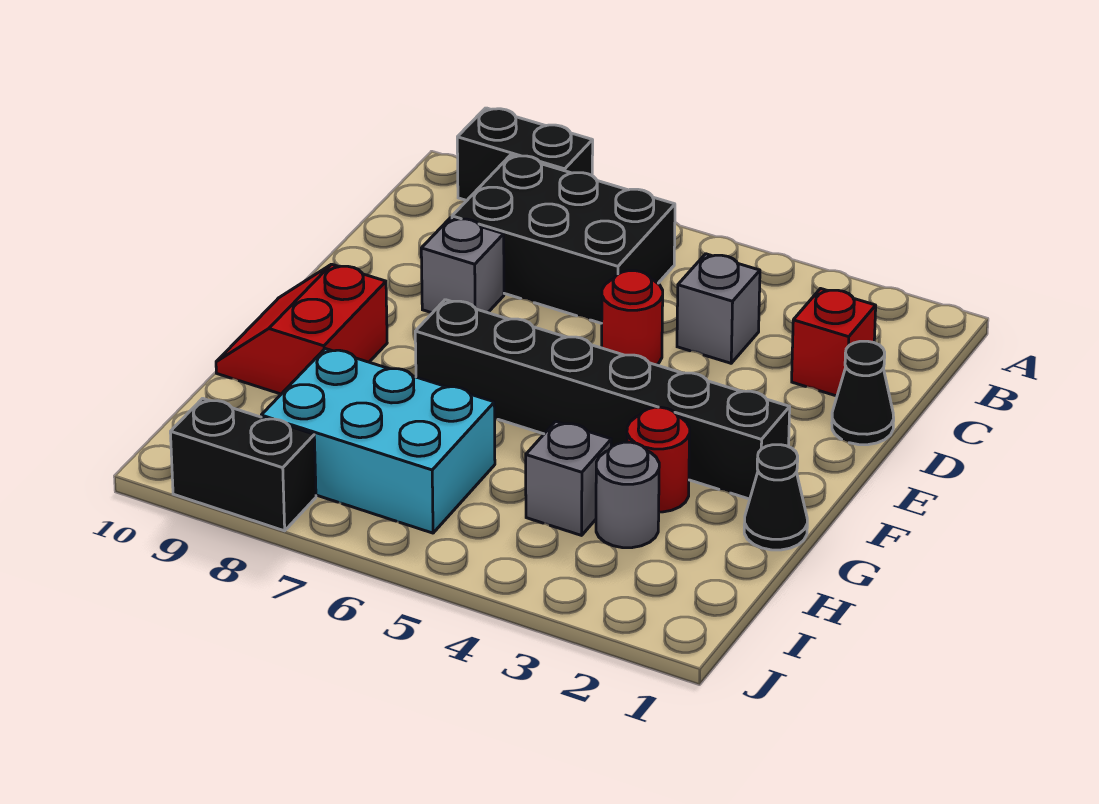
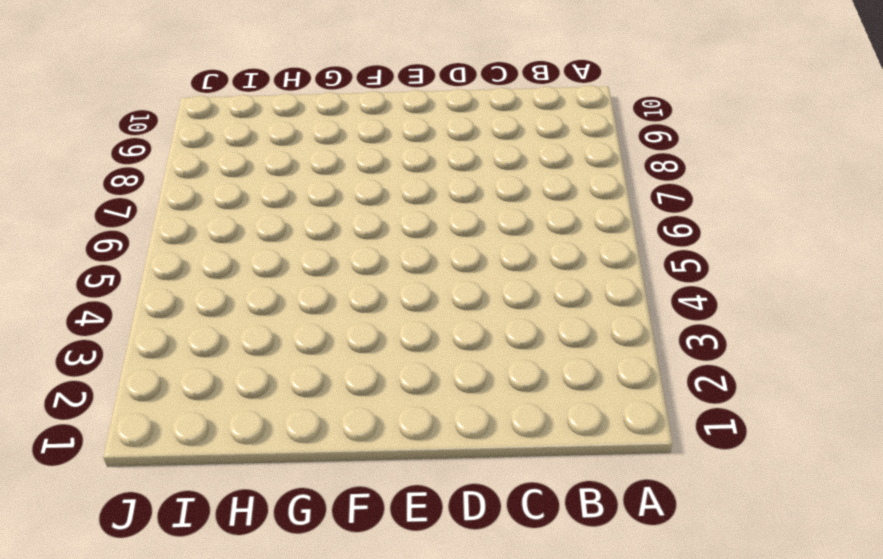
none -> black 1x2 brick [457,108,593,200]
none -> black 2x3 brick [452,155,675,323]
none -> red 1x1 brick [792,289,876,396]

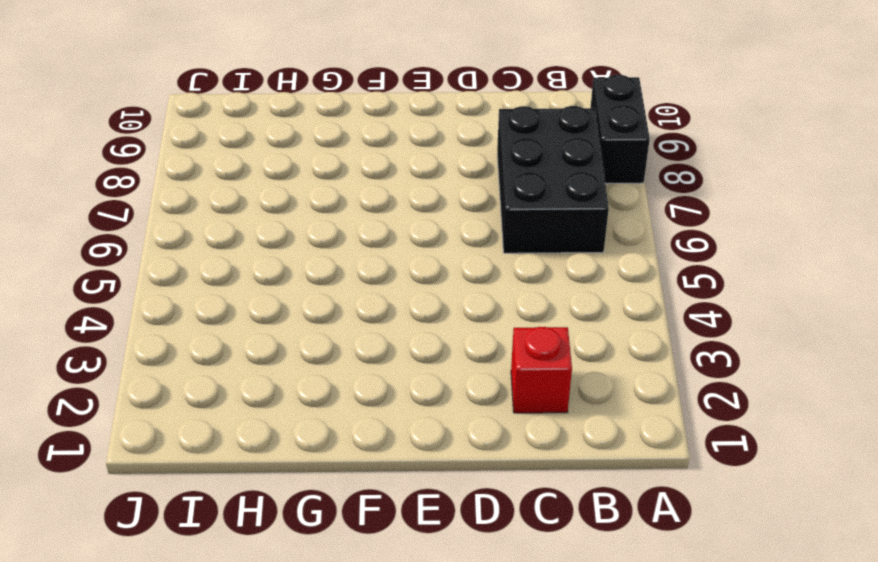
none -> grey 1x1 brick [677,254,760,363]
none -> black 1x1 cone [832,341,894,445]
none -> red 1x1 round brick [602,271,663,365]

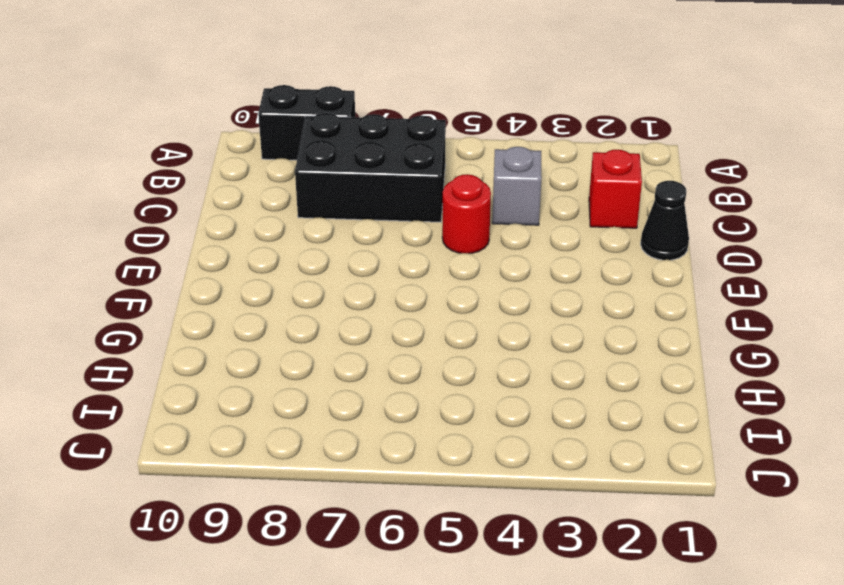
none -> grey 1x1 brick [421,218,504,313]
none -> black 1x6 brick [415,300,790,499]
none -> red 2x2 slope [216,264,387,394]

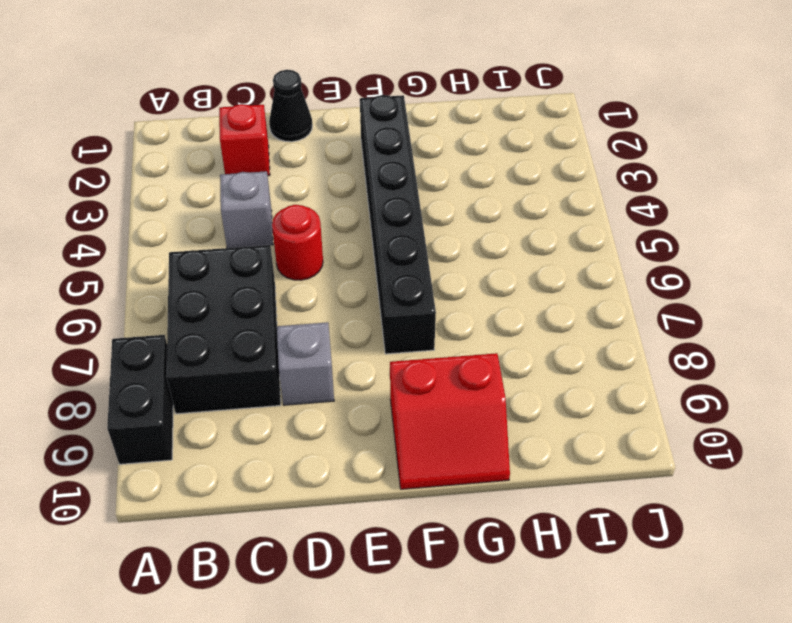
none -> black 1x1 cone [744,445,807,550]
none -> red 1x1 round brick [627,407,690,512]
none -> grey 1x1 round brick [596,442,659,548]

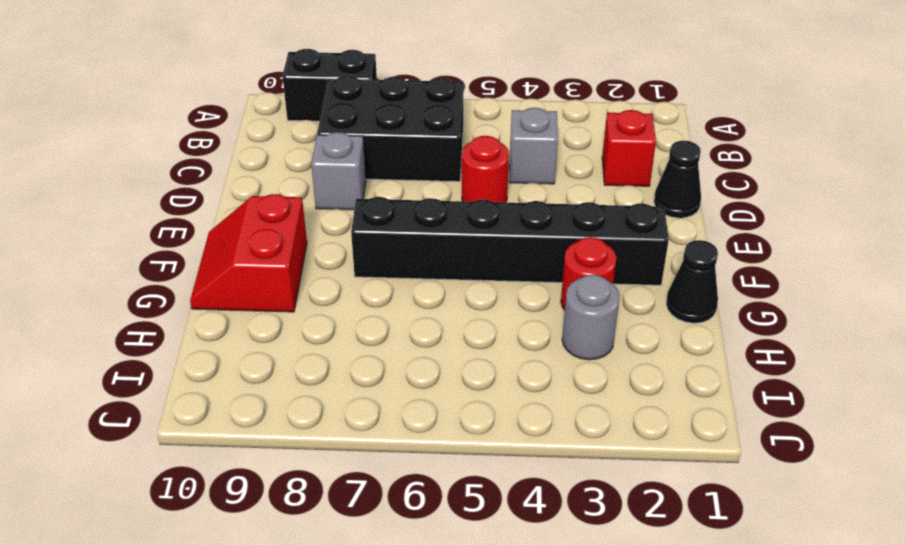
none -> grey 1x1 brick [526,421,611,535]
none -> cyan 2x3 brick [261,349,495,533]
none -> black 1x2 brick [170,398,316,531]

